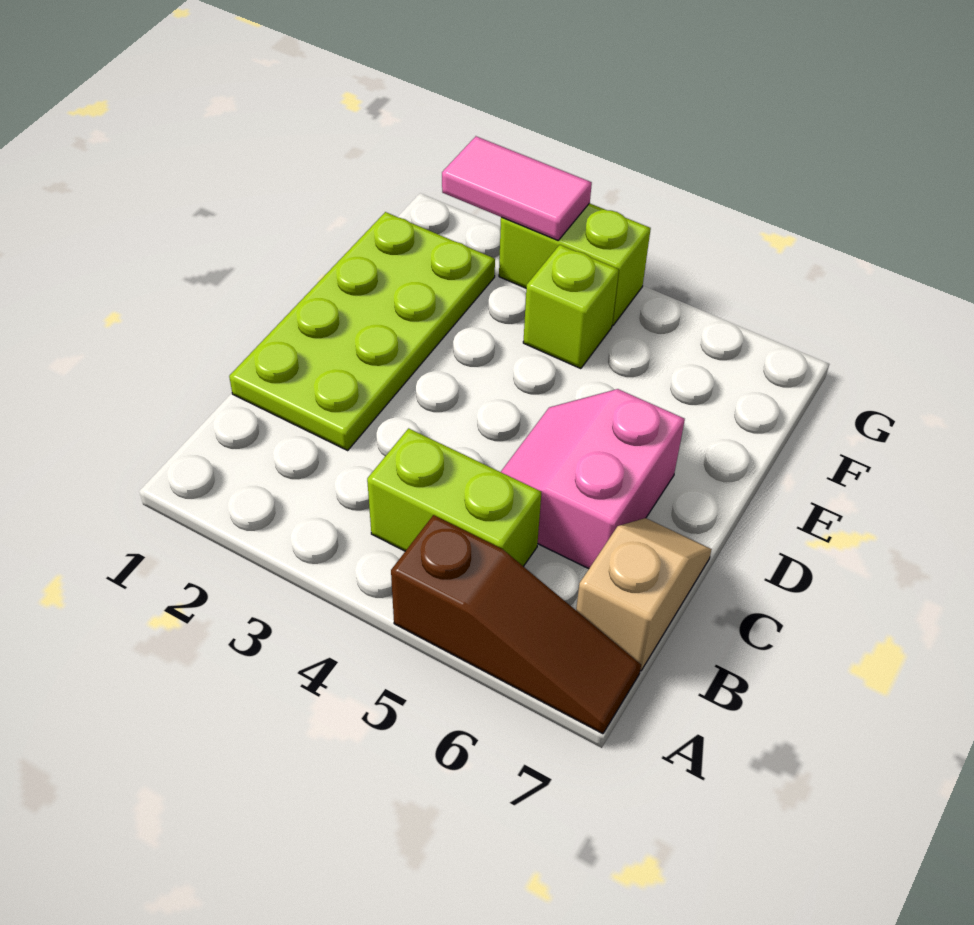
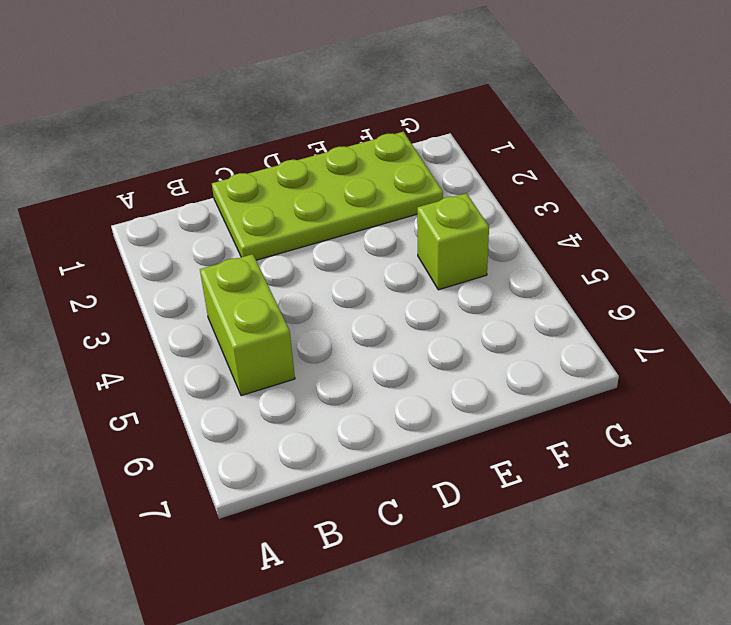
none -> brown 1x3 slope [391,515,641,734]
none -> tan 1x2 slope [576,518,712,671]

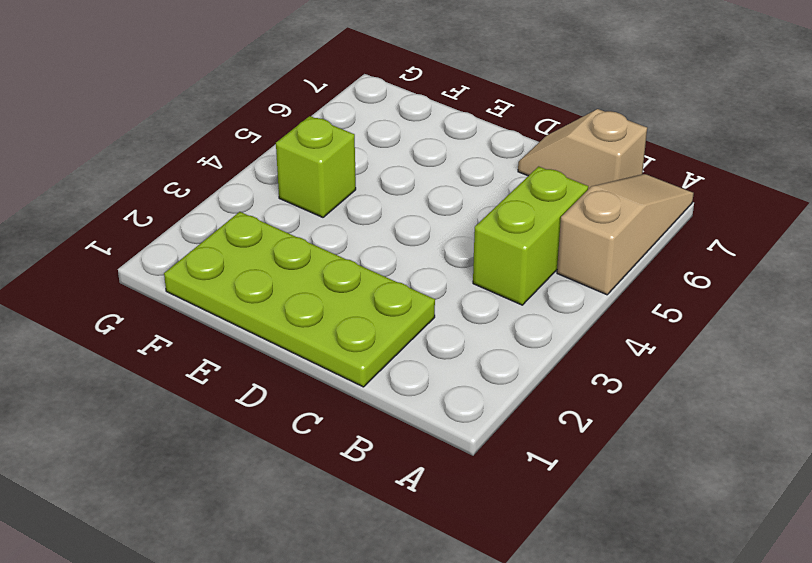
tan 1x3 slope [557,174,694,295] -> brown 1x3 slope [391,515,641,734]
none -> pink 2x2 slope [501,389,685,569]
none -> lime 1x2 brick [499,203,651,325]

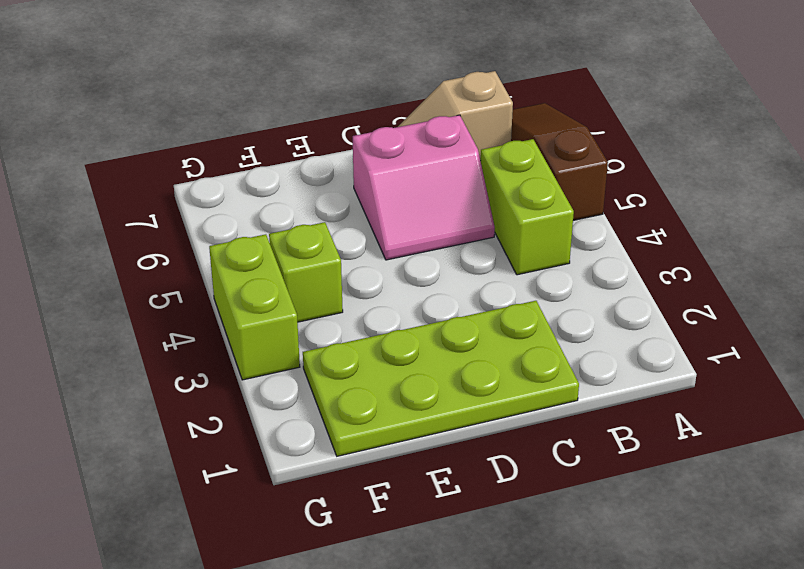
none -> pink 1x2 tile [442,136,592,240]

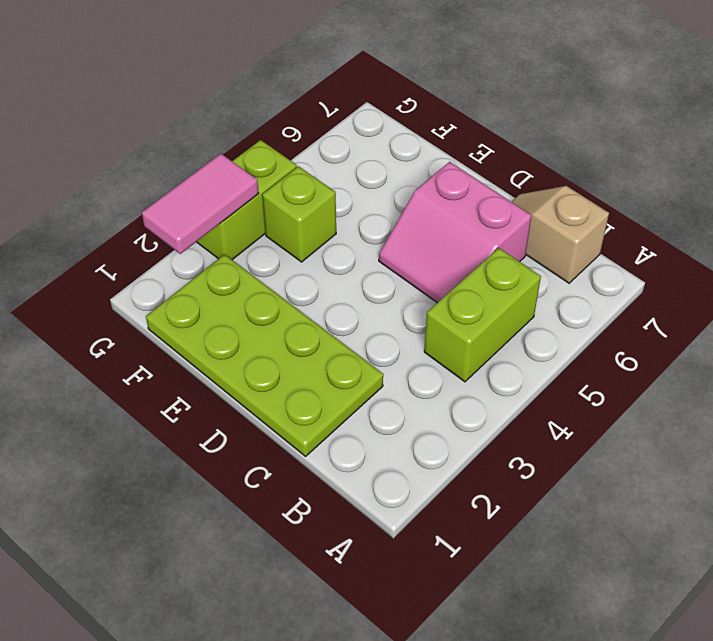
none -> brown 1x3 slope [391,515,641,734]

